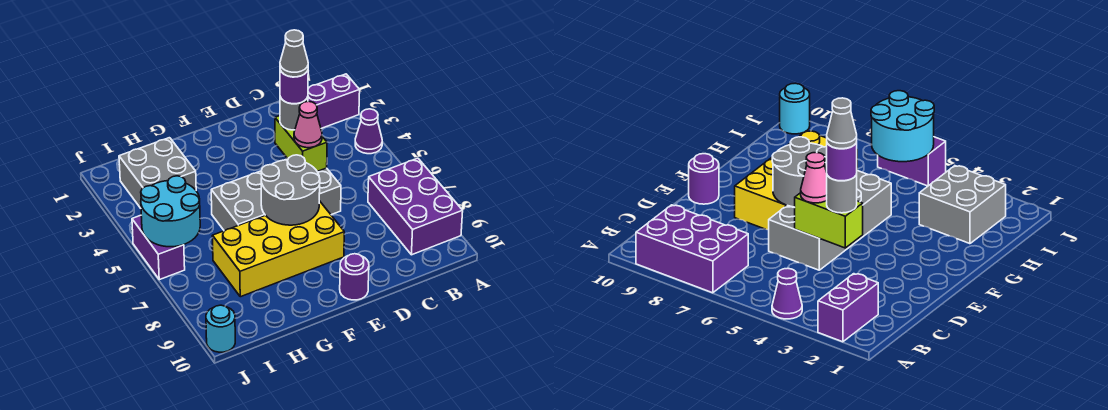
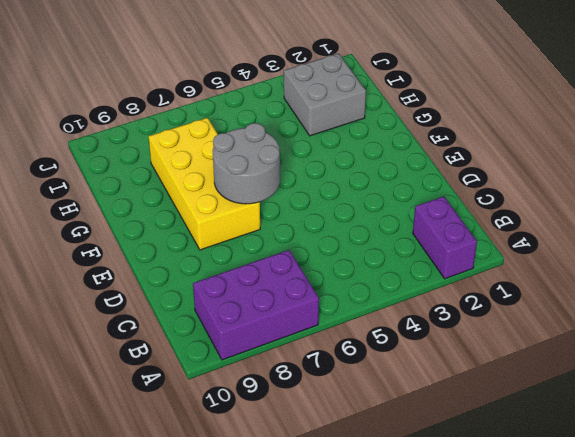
none -> purple 1x1 cone [355,109,382,154]
none -> grey 2x4 brick [211,168,341,231]
none -> purple 1x1 round brick [340,254,369,300]

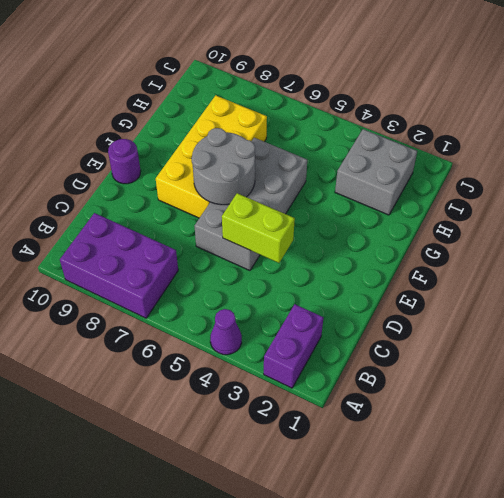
none -> purple 1x2 brick [132,215,185,280]
none -> cyan 1x1 round brick [206,305,235,352]
none -> cyan 2x2 round brick [141,176,200,247]

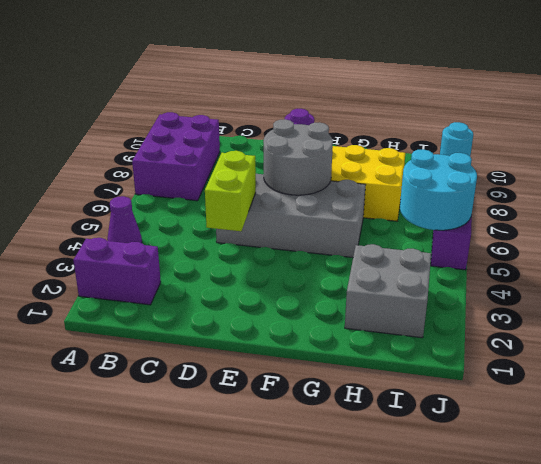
none -> grey 1x1 round brick [280,97,308,130]
none -> pink 1x1 cone [294,101,322,148]
none -> purple 1x1 round brick [280,70,308,104]

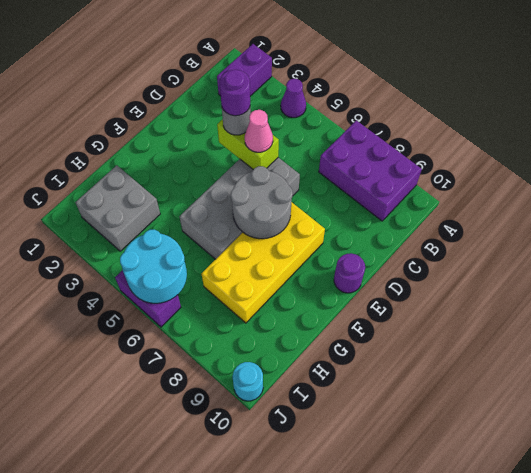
none -> grey 1x1 cone [280,30,308,77]

